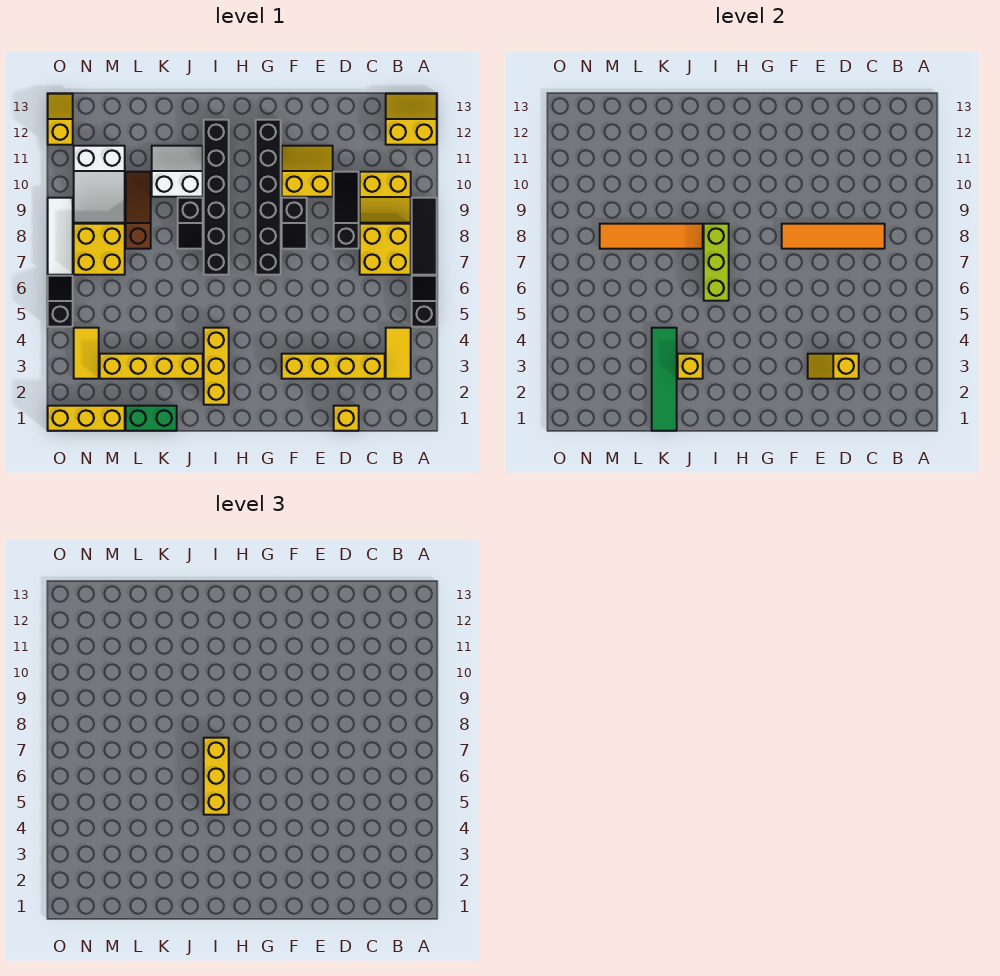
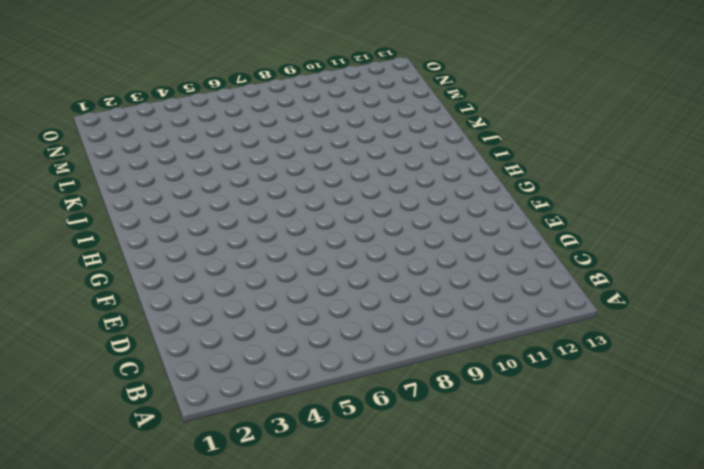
none -> black 1x2 slope [412,276,437,327]
none -> black 1x3 tile [412,198,437,275]
none -> yellow 2x2 slope [386,94,437,145]
none -> yellow 1x2 tile [386,328,411,379]

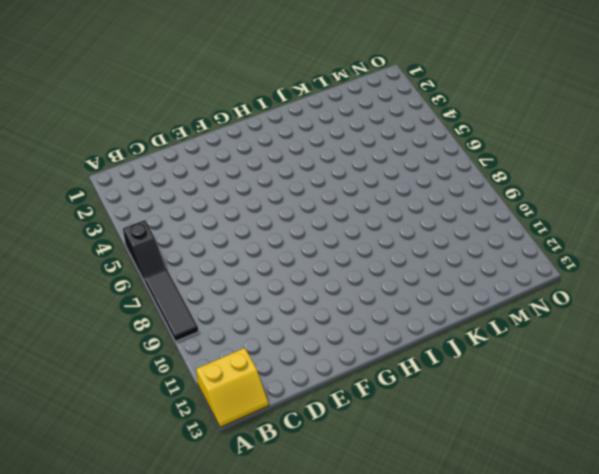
none -> yellow 1x2 tile [386,328,411,379]
none -> yellow 2x2 brick [360,224,411,275]
none -> yellow 2x2 slope [360,172,411,223]
none -> yellow 1x4 brick [282,354,385,379]

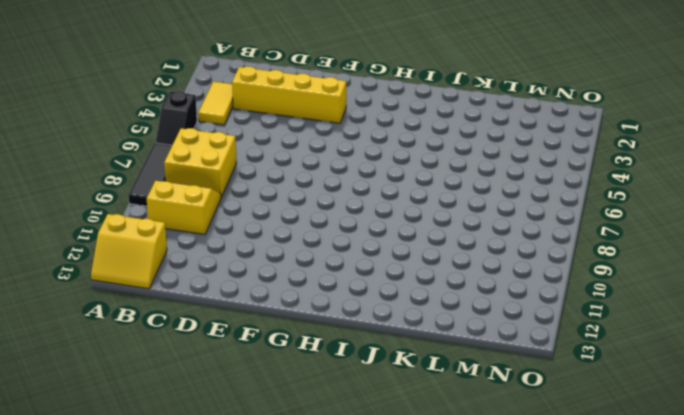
none -> yellow 1x1 brick [334,406,359,431]
none -> black 1x3 slope [334,172,359,249]
none -> yellow 2x2 slope [282,146,333,197]
none -> black 1x2 slope [282,198,307,249]

